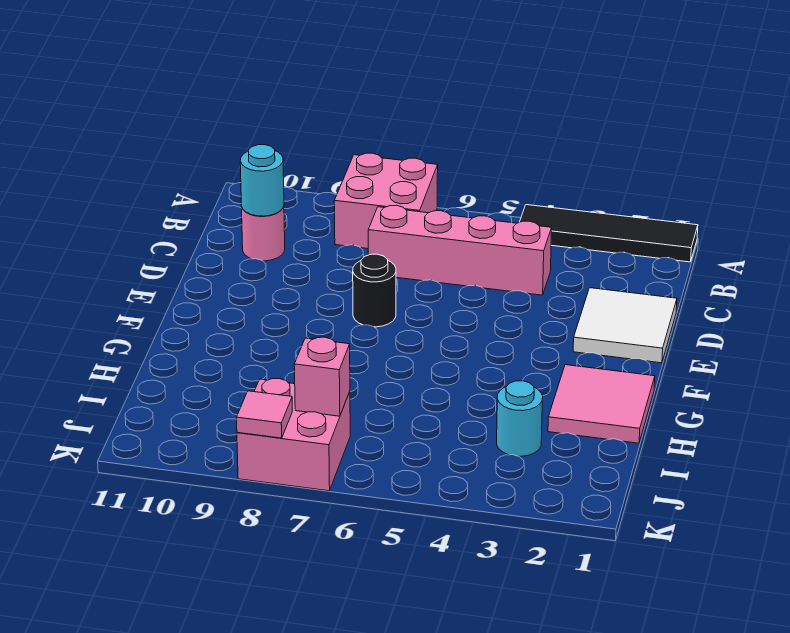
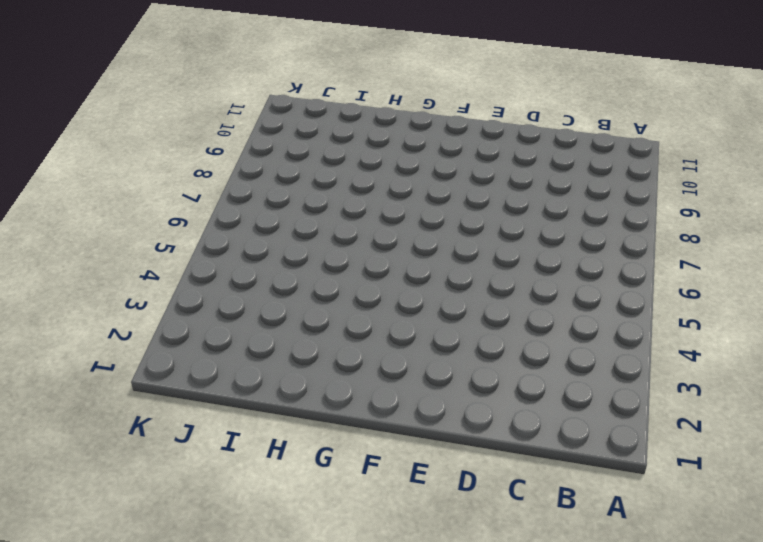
none -> black 1x4 tile [520,205,698,262]
none -> pink 2x2 brick [334,153,438,249]
none -> pink 1x4 brick [368,205,552,295]

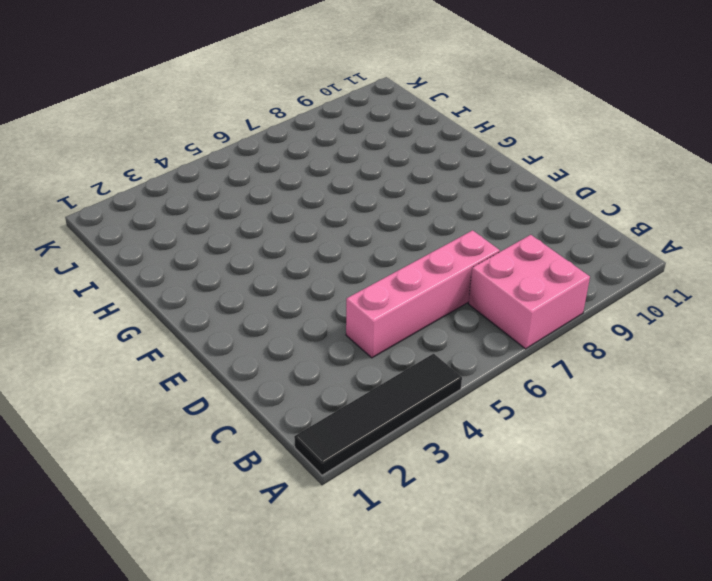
none -> pink 1x1 round brick [242,207,285,261]
none -> white 2x2 tile [573,288,677,363]
none -> black 1x1 round brick [353,254,396,327]

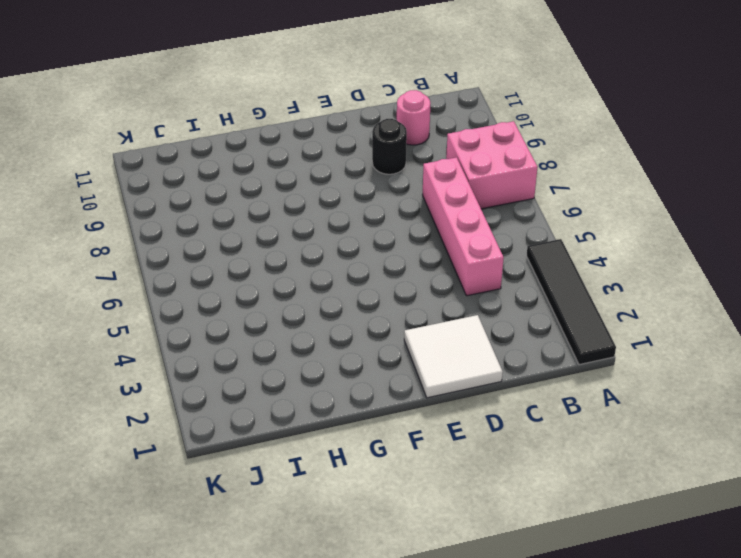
black 1x1 round brick [372,119,407,174] -> black 1x1 round brick moved to [353,254,396,327]
none -> pink 2x2 tile [548,365,655,443]
none -> cyan 1x1 round brick [497,381,543,456]
none -> pink 2x2 brick [237,379,350,491]

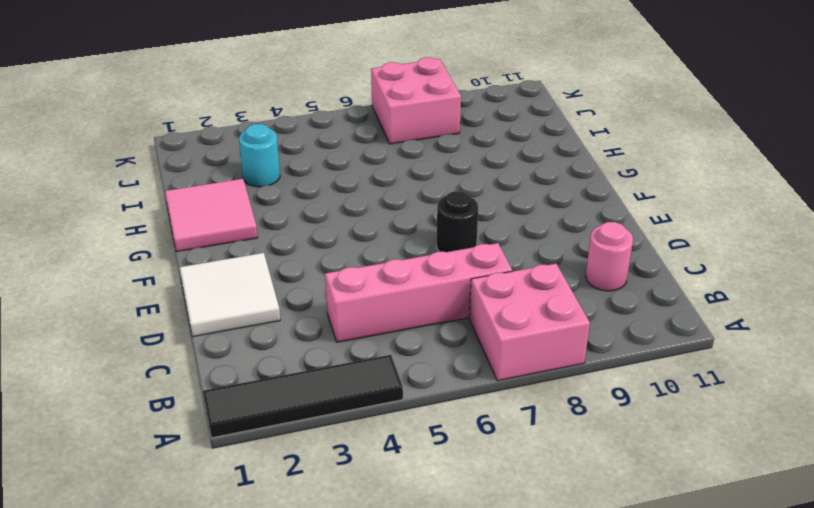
none -> cyan 1x1 round brick [240,145,284,216]
none -> pink 1x1 brick [294,337,350,416]
none -> pink 1x1 tile [237,391,292,438]

